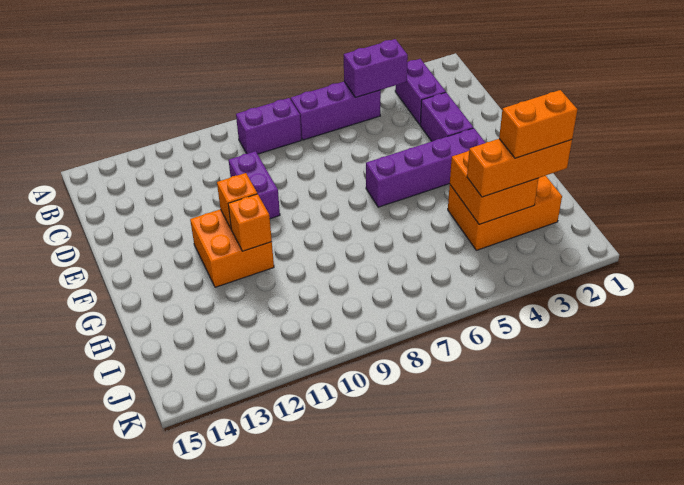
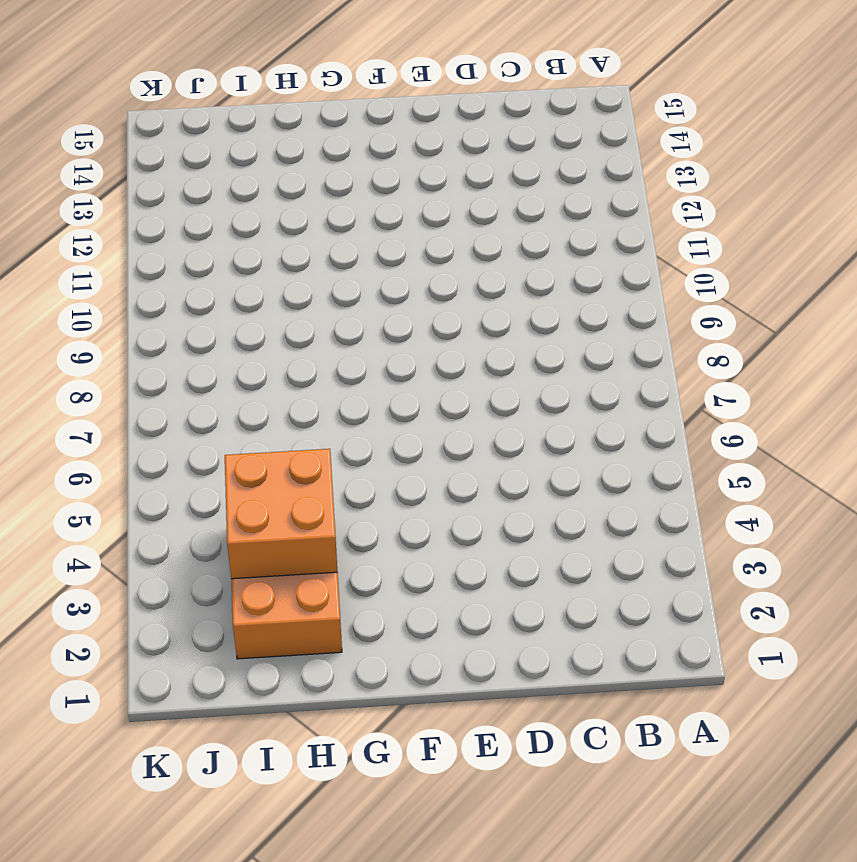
none -> purple 1x2 brick [395,59,446,125]
none -> purple 1x3 brick [291,82,381,140]
none -> purple 1x2 brick [236,98,301,154]

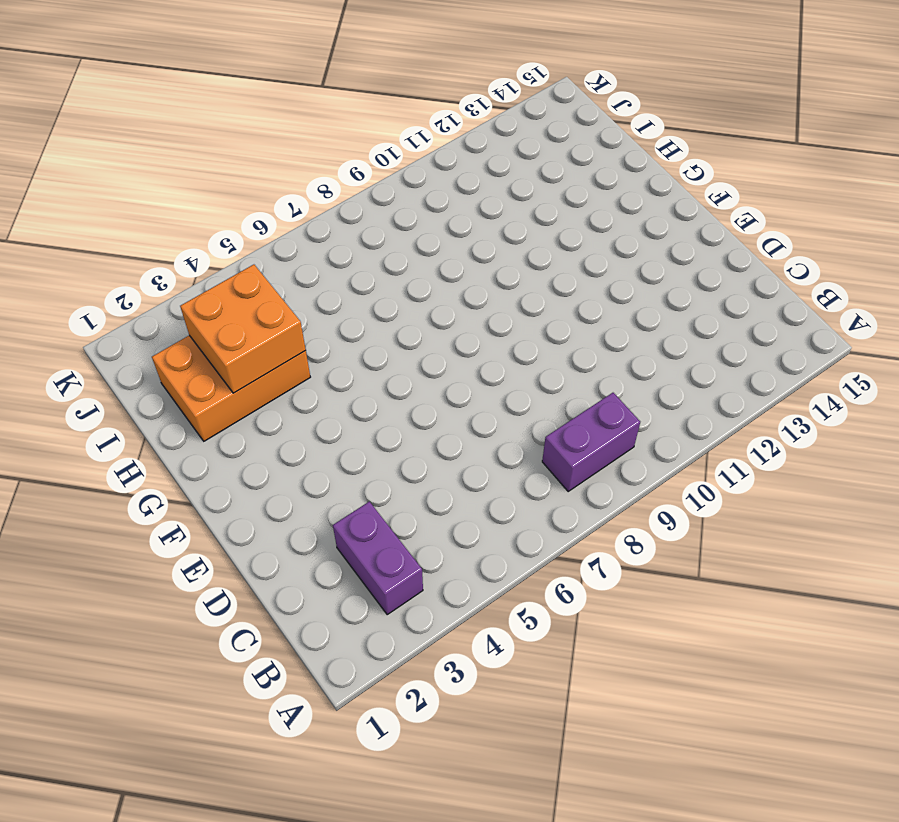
none -> purple 1x3 brick [291,82,381,140]
none -> purple 1x2 brick [420,92,473,141]
none -> purple 1x2 brick [229,151,280,219]

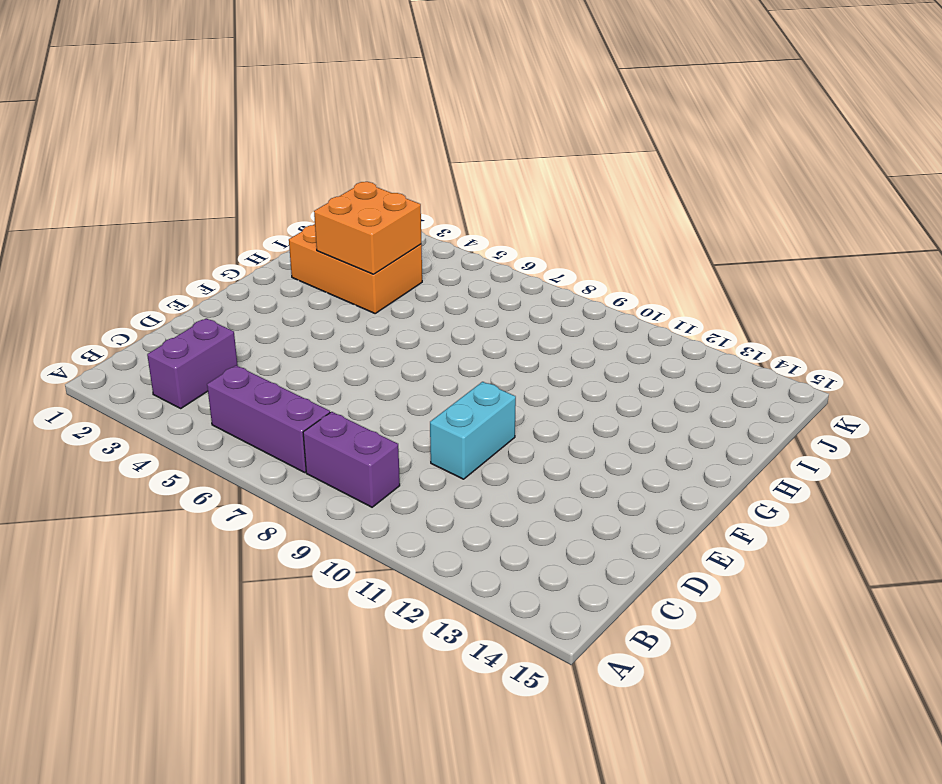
cyan 1x2 brick [430,382,516,479] -> purple 1x2 brick [229,151,280,219]
none -> purple 1x2 brick [420,92,473,141]
none -> purple 1x4 brick [366,128,485,207]
none -> orange 2x2 brick [190,209,274,287]

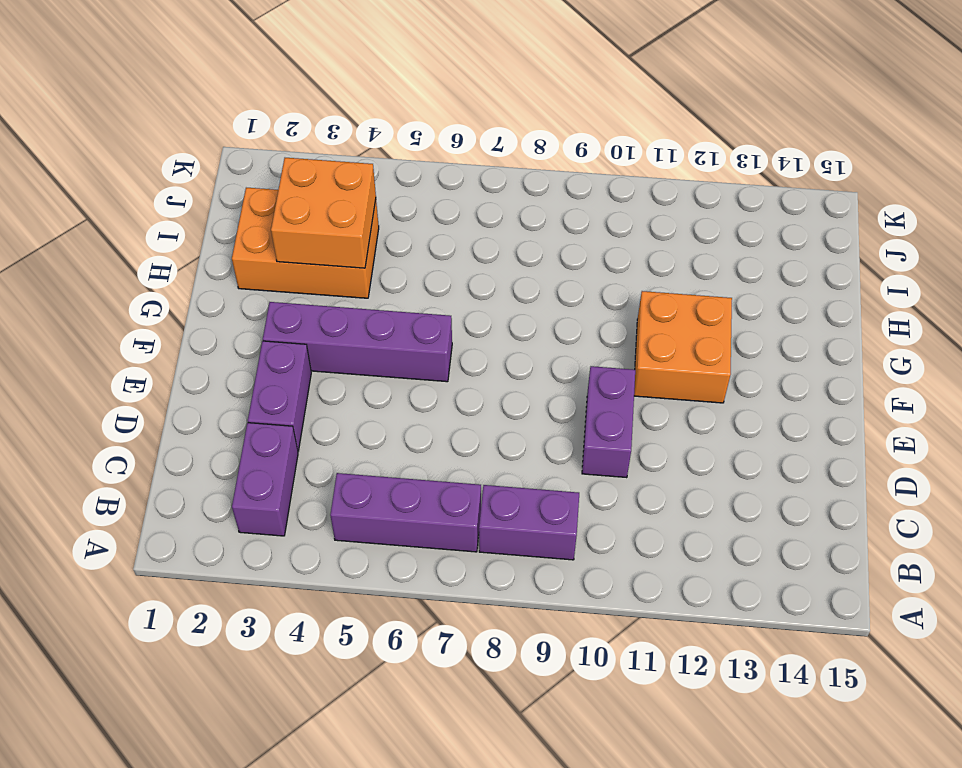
none -> purple 1x2 brick [344,39,408,98]
none -> orange 1x1 brick [217,173,257,228]
none -> orange 1x1 brick [228,194,272,251]

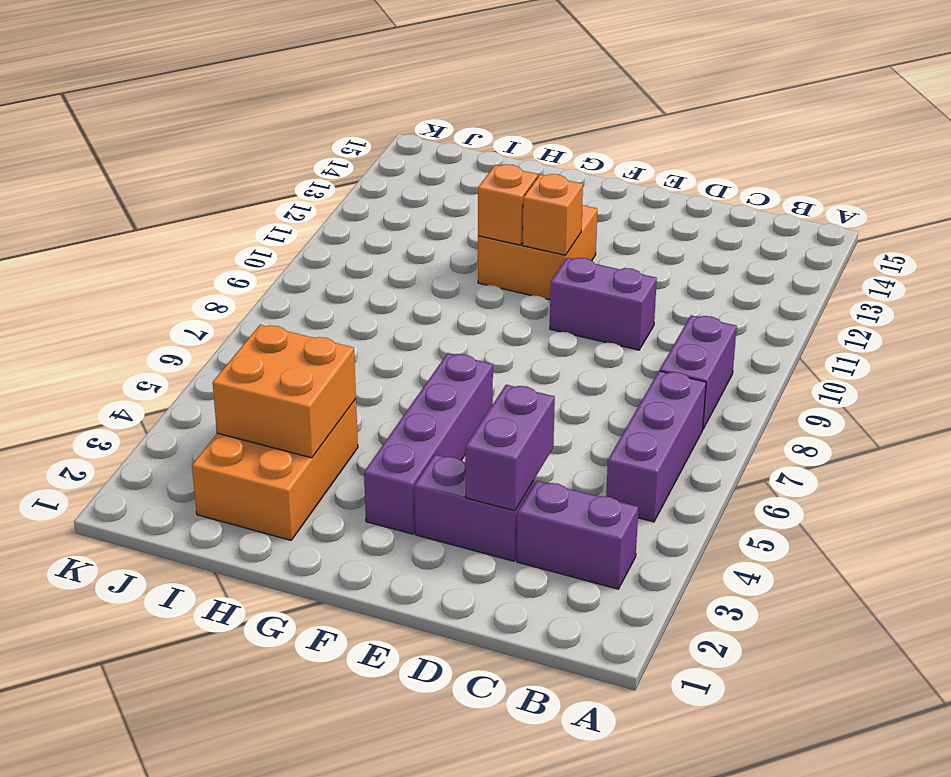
purple 1x2 brick [465,385,555,511] -> purple 1x2 brick moved to [344,39,408,98]
none -> orange 1x3 brick [467,139,572,197]
none -> orange 1x2 brick [499,90,577,158]

